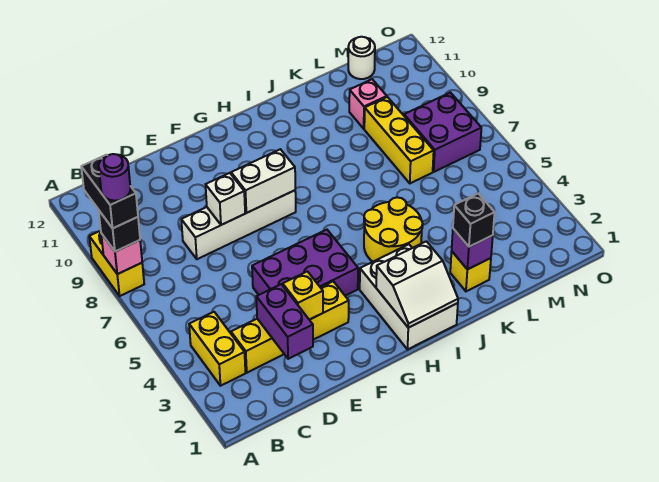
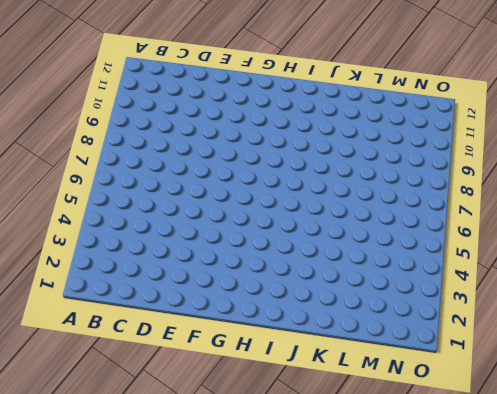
none -> yellow 1x2 brick [89,231,144,296]
none -> yellow 1x2 brick [189,312,245,386]
none -> yellow 1x4 brick [231,281,349,373]

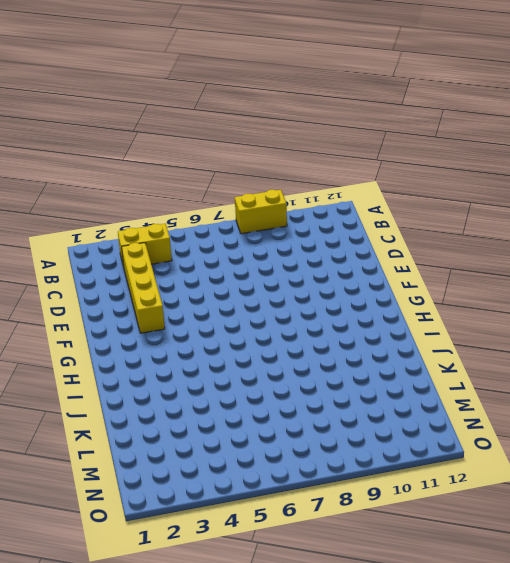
none -> white 1x4 brick [181,190,296,259]
none -> purple 2x3 brick [252,230,358,296]
none -> white 2x3 brick [360,244,458,350]

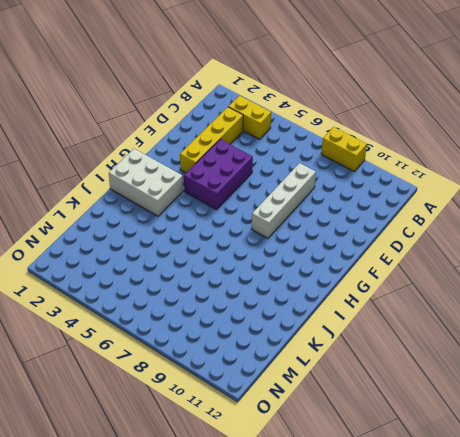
none -> yellow 2x2 round brick [364,197,423,262]
none -> yellow 1x1 brick [450,252,491,291]
none -> yellow 1x3 brick [364,97,434,183]

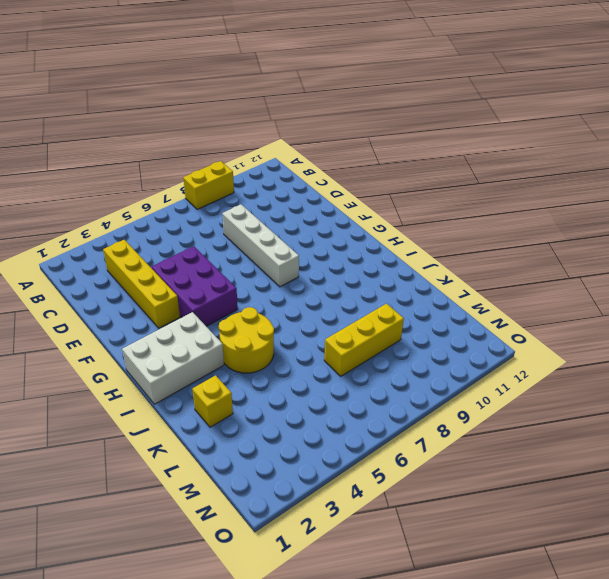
none -> yellow 1x2 brick [189,312,245,386]
none -> pink 1x1 brick [349,79,387,129]
none -> purple 2x2 brick [404,93,481,172]

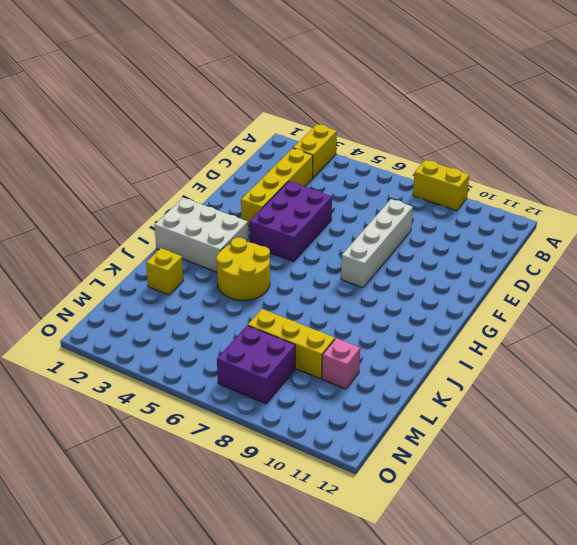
yellow 1x2 brick [293,124,337,178] -> yellow 1x2 brick turned to [189,312,245,386]
none -> white 1x1 round brick [348,37,375,79]
none -> pink 1x1 brick [101,233,142,274]
none -> purple 1x2 brick [256,284,313,359]

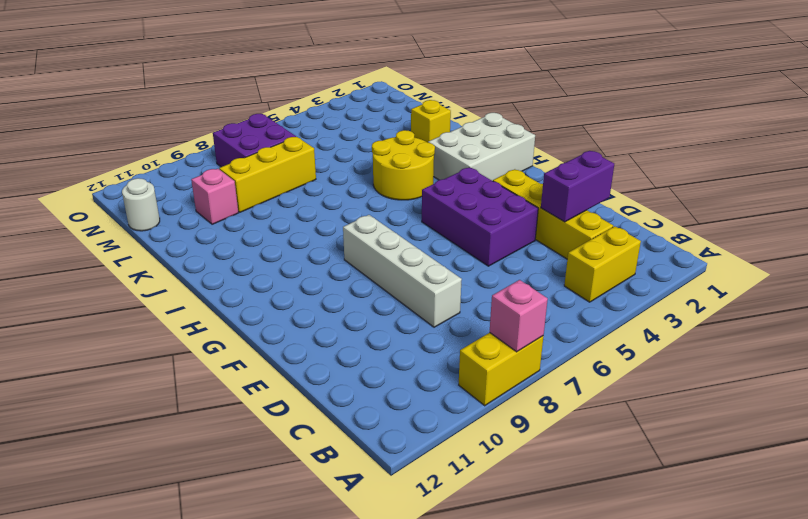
none -> yellow 1x1 brick [283,271,323,320]
none -> white 1x1 brick [206,173,245,225]
none -> white 1x2 brick [231,149,295,213]

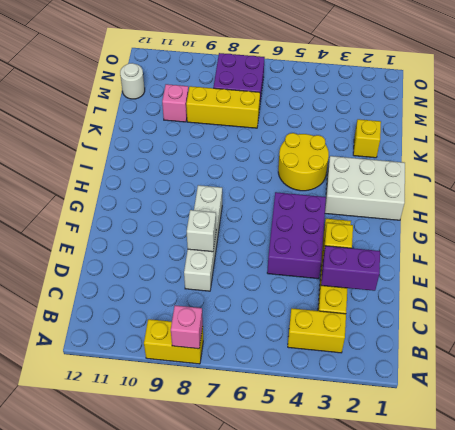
none -> white 1x2 brick [231,149,295,213]
none -> white 2x2 slope [376,241,458,328]
none -> purple 1x1 brick [452,229,493,269]

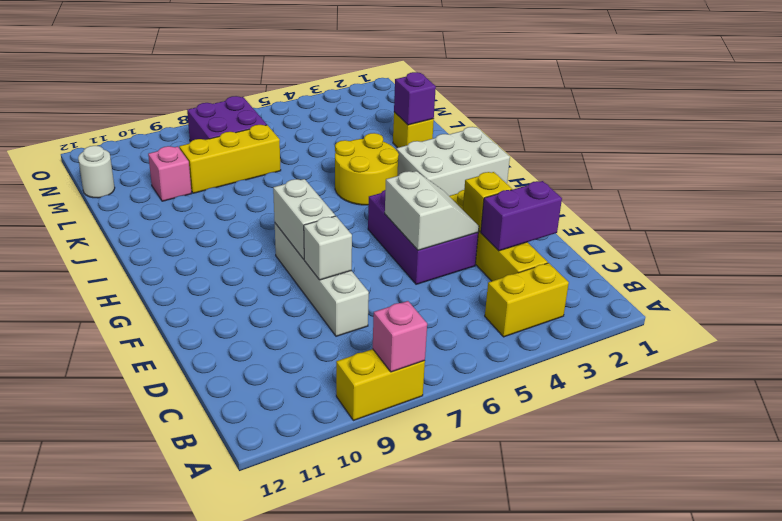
white 2x2 slope [385,171,479,250] -> white 2x2 slope moved to [376,241,458,328]
none -> black 1x1 brick [99,211,140,251]
none -> black 1x1 brick [453,194,495,247]
none -> black 1x2 brick [81,155,138,228]

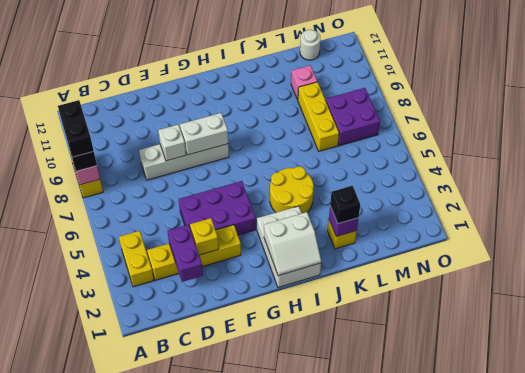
none -> purple 1x1 round brick [99,154,131,201]

